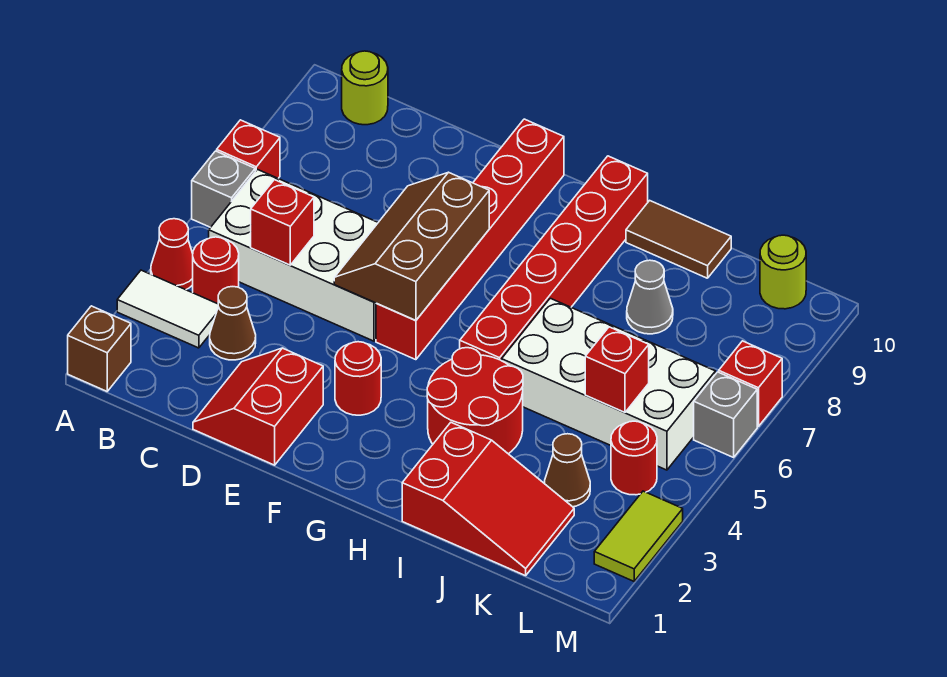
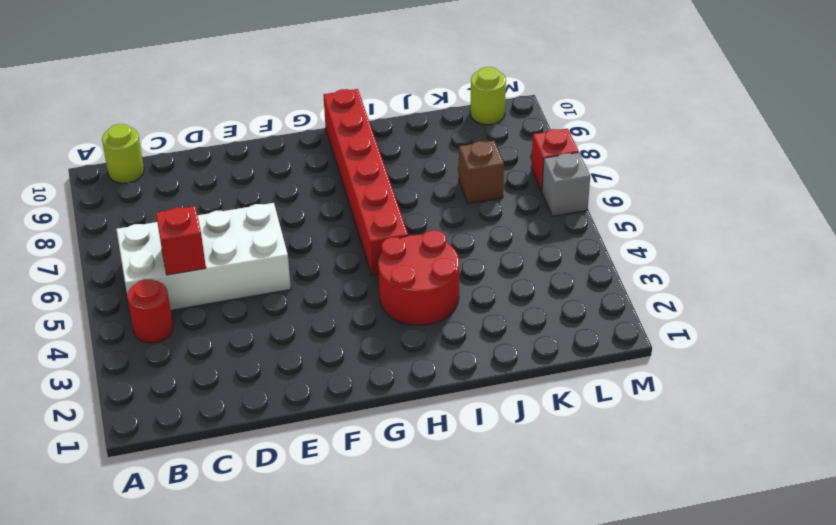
brown 1x1 brick [459,141,504,204] -> brown 1x1 brick moved to [68,306,131,391]
none -> white 1x2 tile [117,270,218,348]
none -> red 1x1 cone [151,219,193,290]
none -> grey 1x1 brick [192,151,255,227]

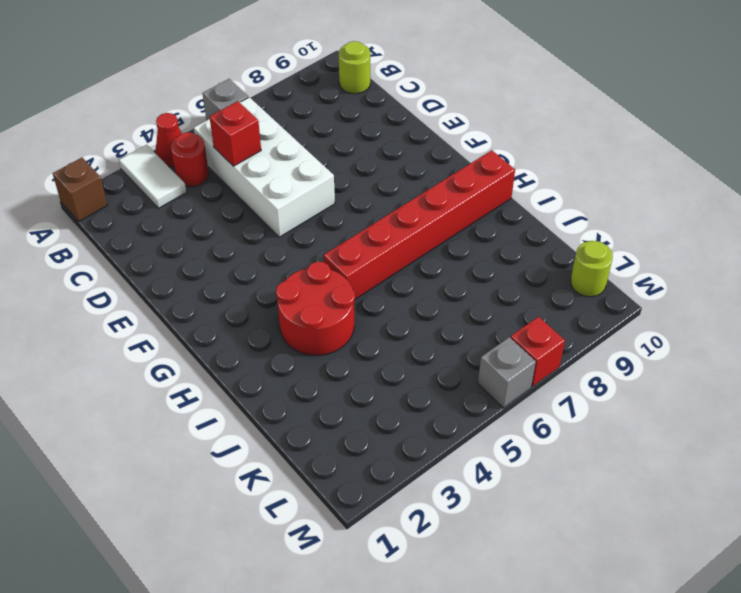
none -> red 1x1 brick [217,120,280,178]
none -> brown 1x1 cone [210,287,256,360]
none -> red 2x2 slope [193,348,323,465]

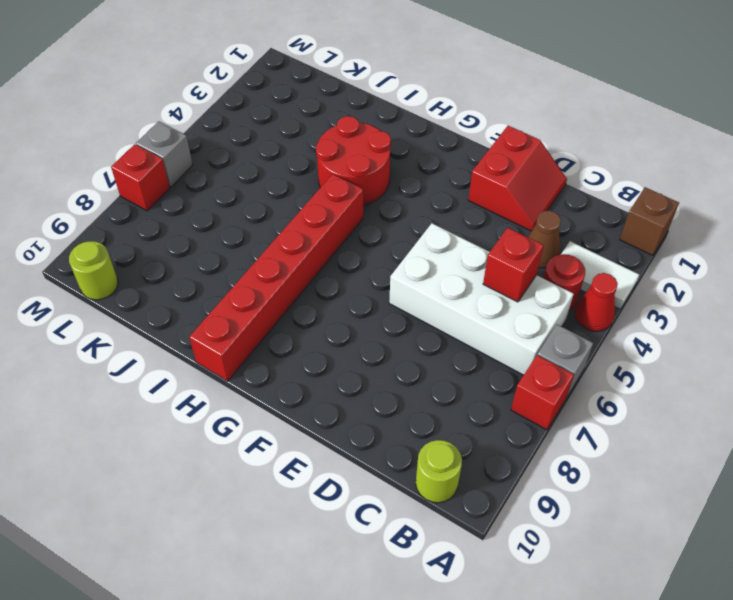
none -> red 1x1 round brick [335,342,381,415]
none -> red 1x6 brick [376,119,564,360]
none -> red 2x3 slope [402,423,574,576]

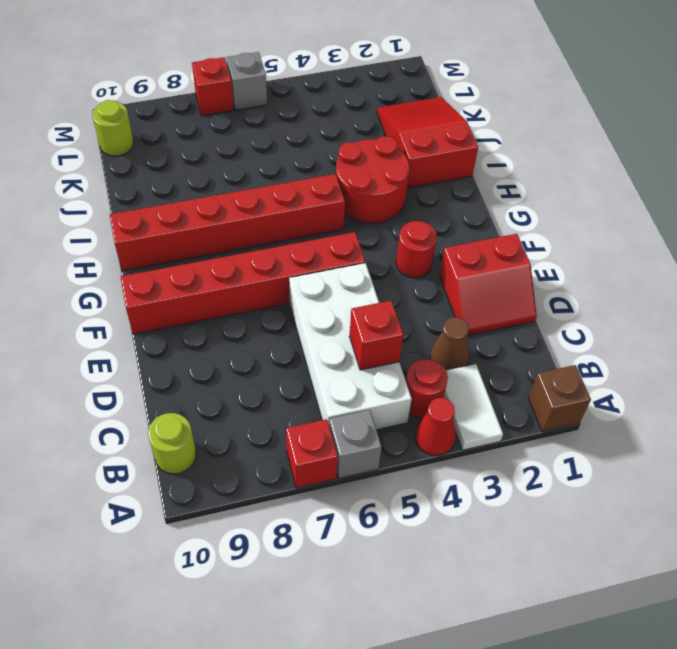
none -> white 2x4 brick [502,298,715,470]
none -> brown 1x2 tile [626,201,731,278]
none -> grey 1x1 cone [627,260,673,334]

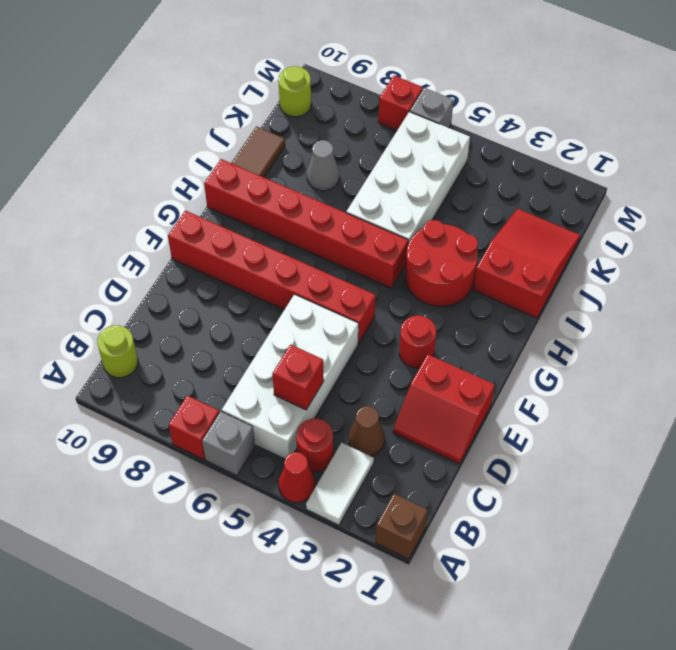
none -> brown 1x1 cone [544,434,590,507]
none -> red 1x1 round brick [611,421,657,495]
none -> lime 1x2 tile [594,491,683,581]

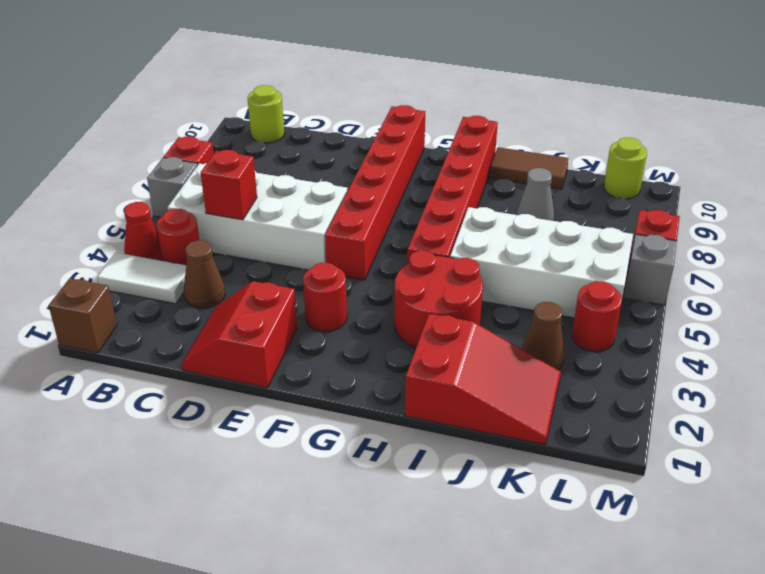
none -> lime 1x2 tile [594,491,683,581]
none -> brown 2x3 slope [334,172,489,321]
none -> red 1x1 brick [585,327,649,413]

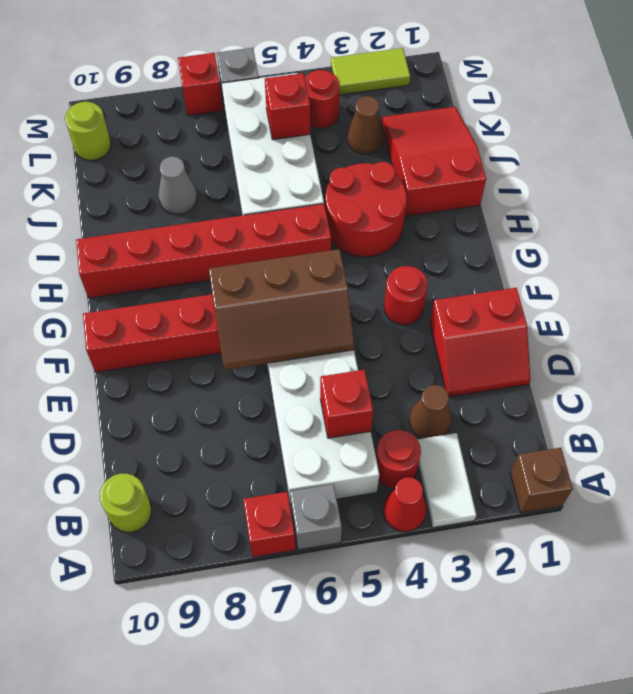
none -> brown 1x2 tile [626,201,731,278]

